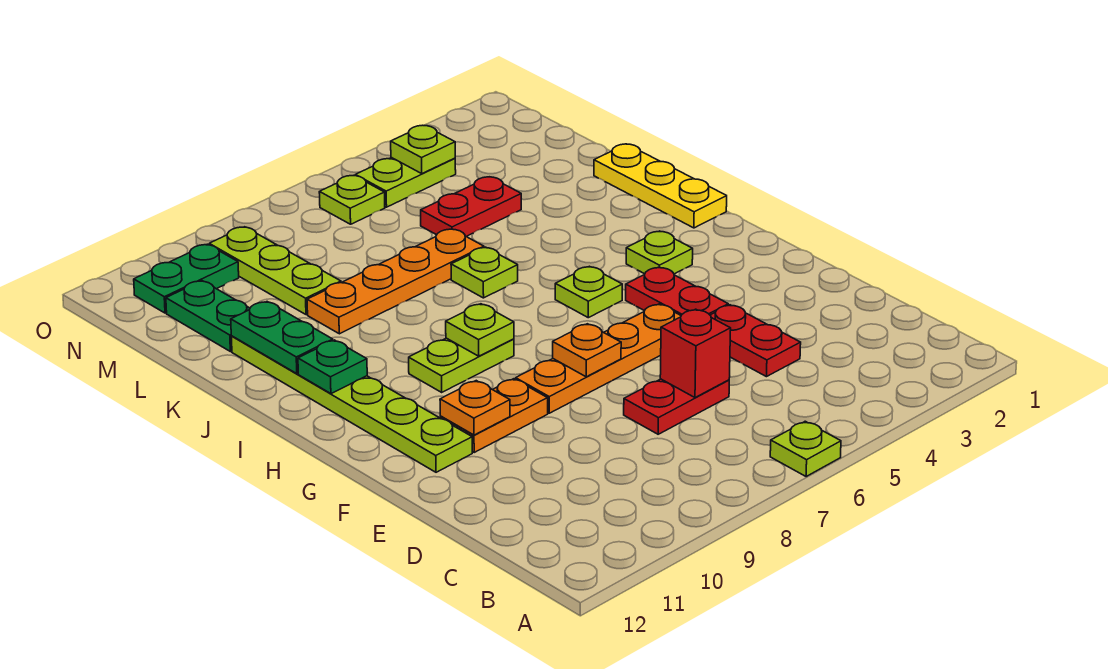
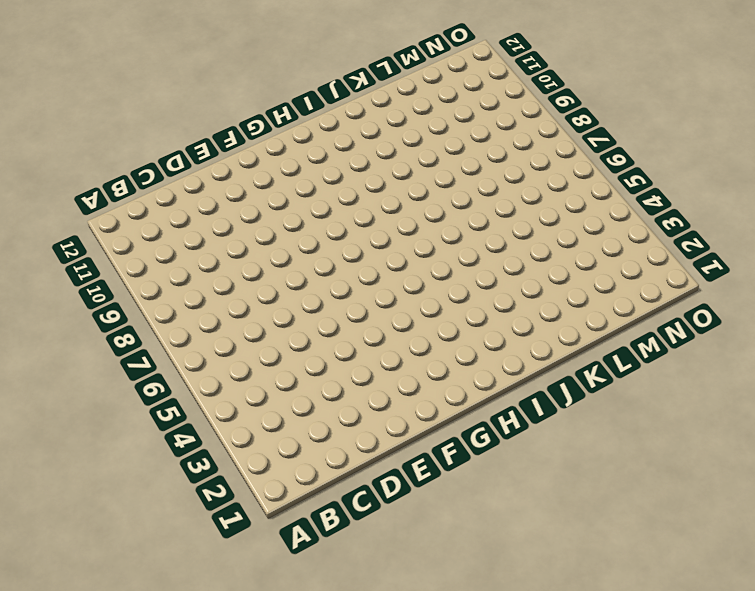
none -> lime 1x1 plate [770,421,841,477]
none -> red 1x2 plate [710,305,801,377]
none -> red 1x2 plate [624,379,729,434]

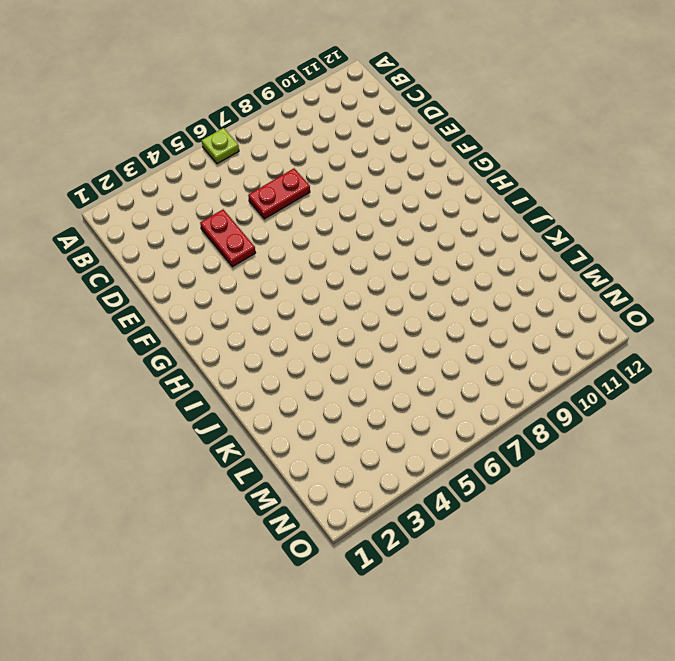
none -> red 1x2 plate [626,267,728,315]
none -> orange 1x4 plate [516,304,681,413]
none -> orange 1x2 plate [440,379,548,452]

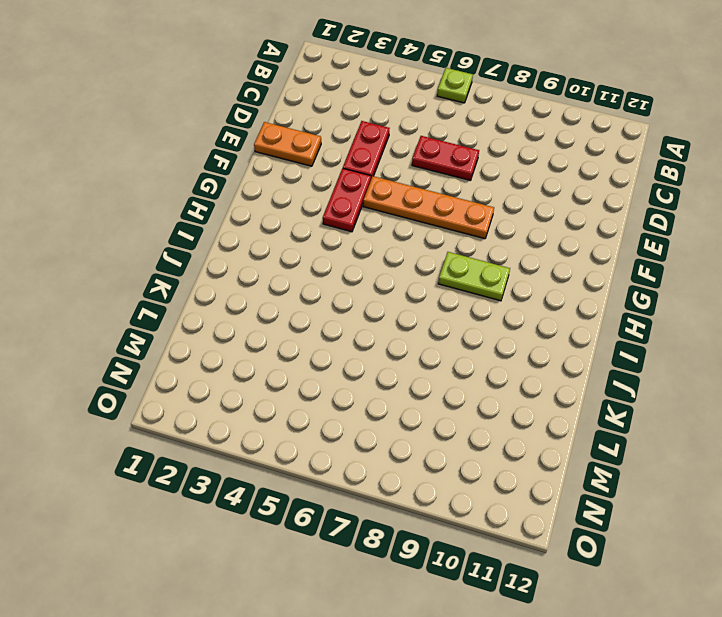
orange 1x2 plate [254,122,321,166] -> orange 1x2 plate moved to [440,379,548,452]
none -> lime 1x6 plate [231,336,472,472]
none -> lime 1x1 plate [626,231,693,274]
none -> lime 1x1 plate [555,266,622,318]

